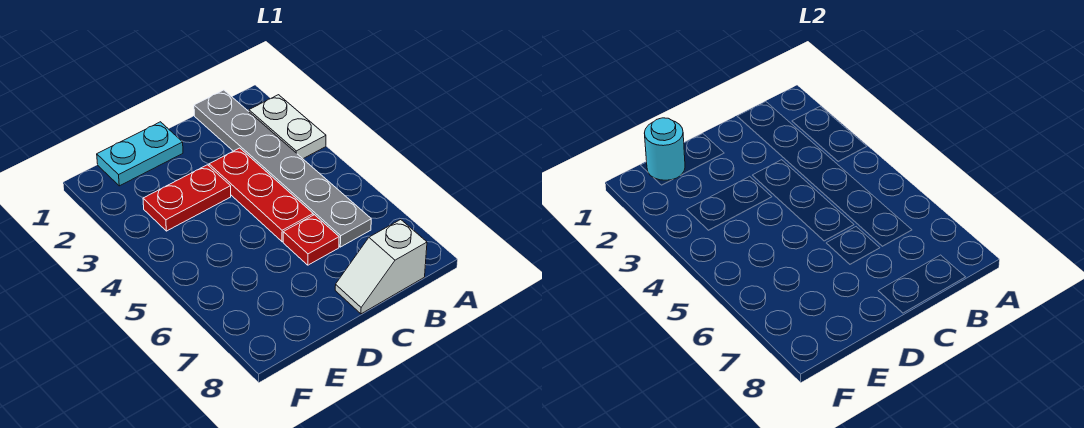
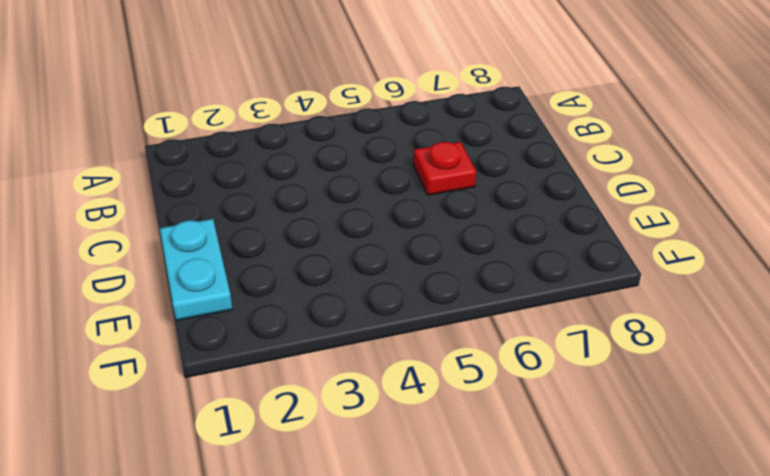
none -> white 1x2 plate [249,95,326,159]
none -> grey 1x6 plate [194,90,371,247]

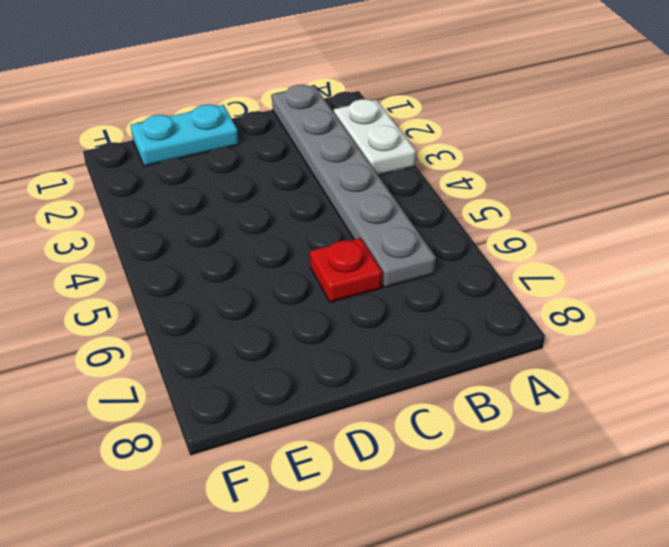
none -> white 1x2 slope [335,220,427,314]
none -> red 1x3 plate [209,148,313,242]

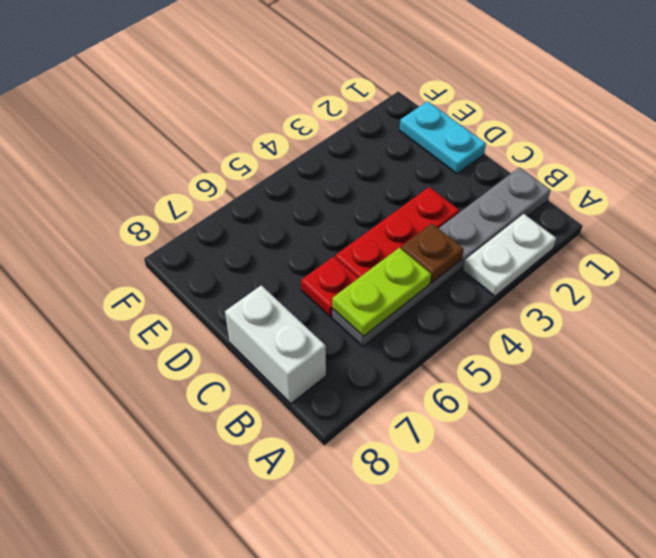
brown 1x1 plate [401,223,464,283] -> none
lime 1x2 plate [332,248,431,337] -> none
white 1x2 brick [225,285,326,404] -> white 1x2 slope [335,220,427,314]
none -> red 1x2 plate [143,165,231,231]
none -> cyan 1x1 round brick [645,118,685,180]

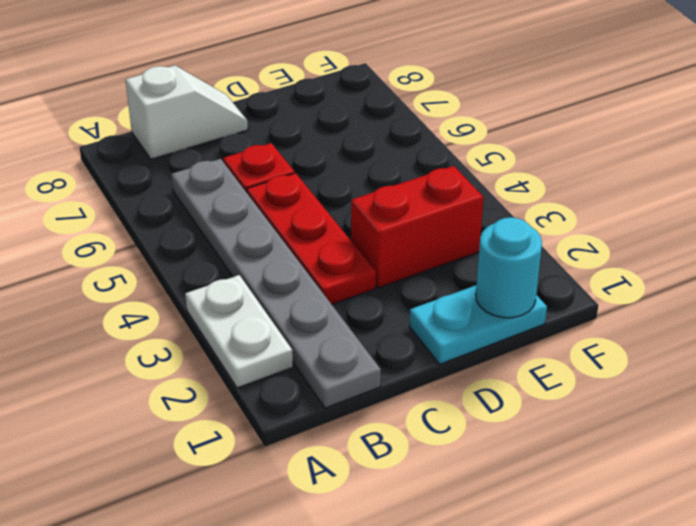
red 1x2 brick [351,166,484,288] -> red 1x2 plate [143,165,231,231]

